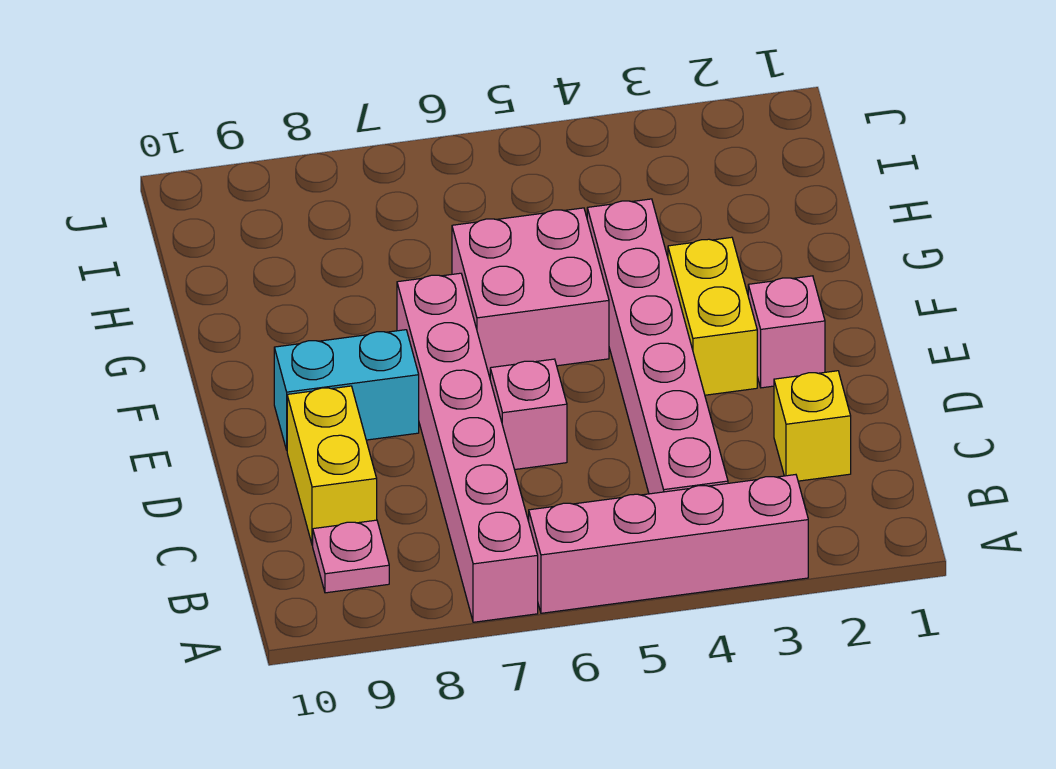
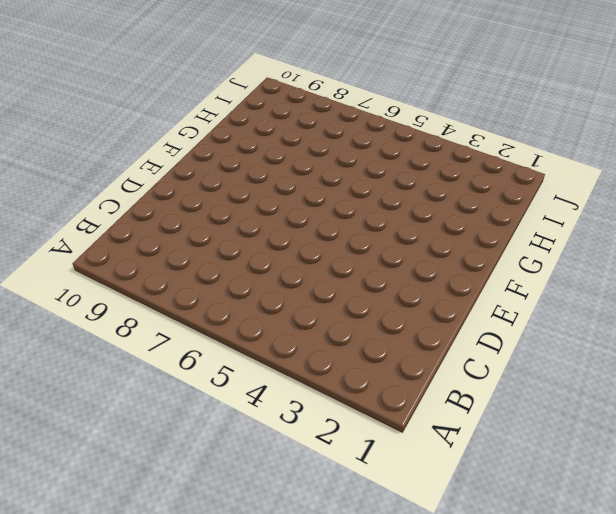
none -> pink 1x4 brick [529,475,808,613]
none -> pink 1x6 brick [397,273,538,622]

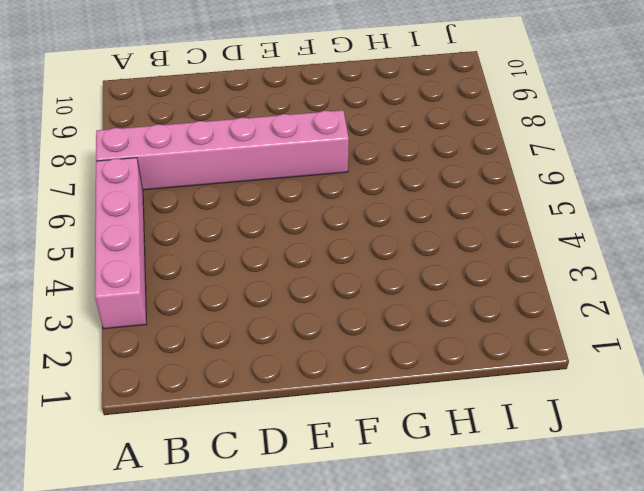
none -> pink 1x6 brick [587,199,728,494]
none -> pink 1x1 plate [313,520,389,593]

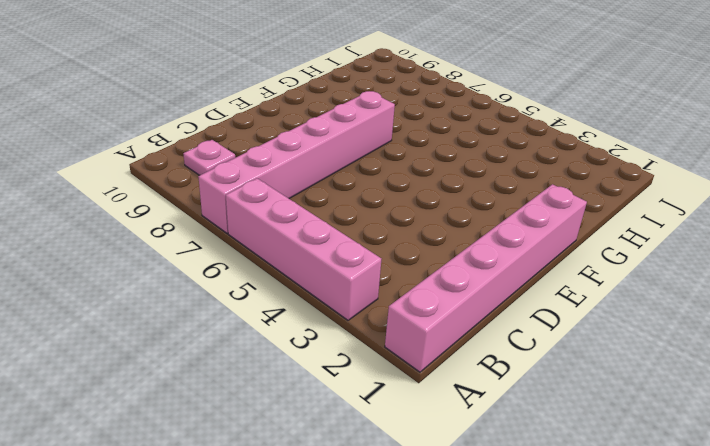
pink 1x6 brick [385,184,587,372] -> pink 1x6 brick moved to [587,199,728,494]
none -> yellow 1x1 brick [774,371,851,481]
none -> yellow 1x2 brick [287,386,377,545]

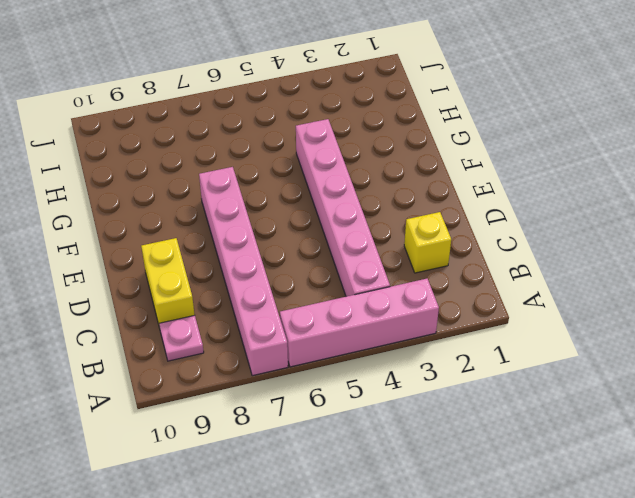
none -> pink 1x1 brick [490,359,567,470]
none -> pink 1x1 brick [748,276,825,388]

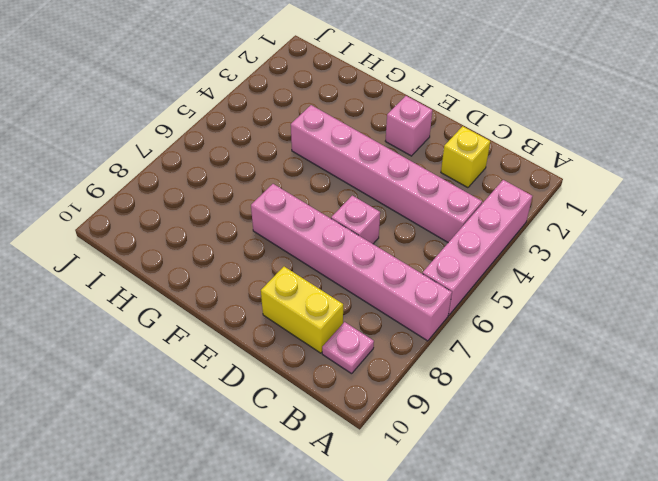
none -> yellow 1x2 brick [668,237,757,395]
none -> cyan 1x2 brick [274,330,419,450]

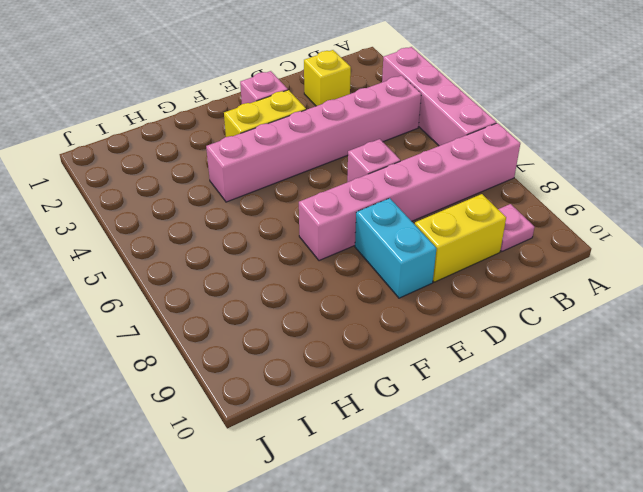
none -> pink 2x2 brick [452,208,609,375]

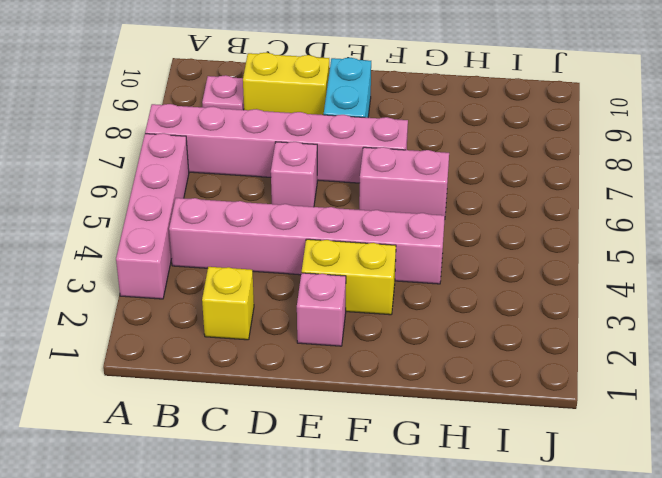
pink 1x2 brick [359,147,449,216] -> pink 2x2 brick [452,208,609,375]

